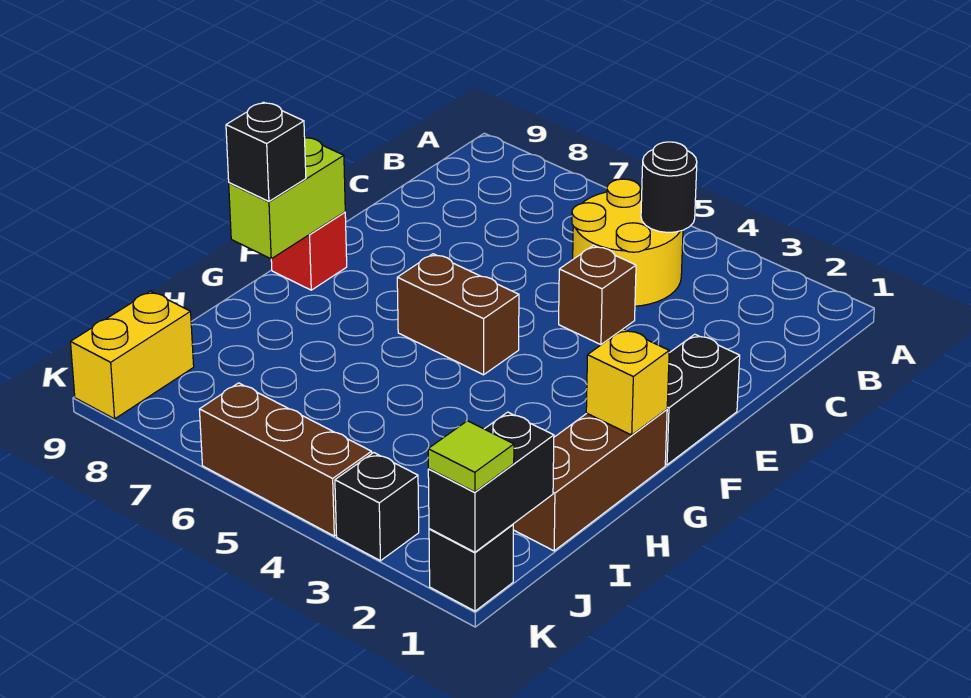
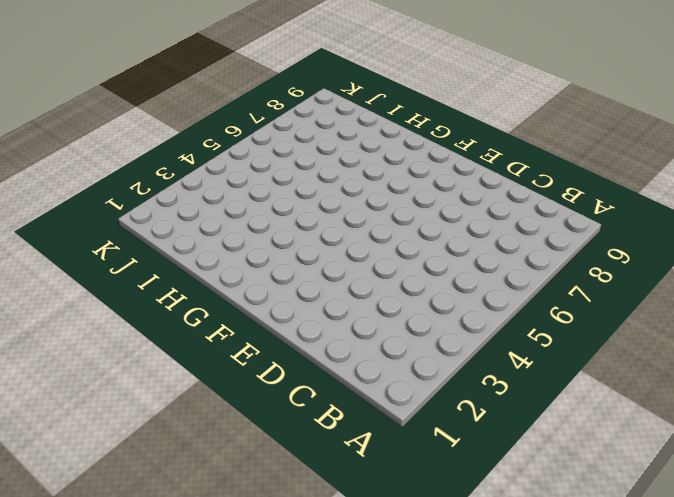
none -> yellow 2x2 round brick [572,179,683,306]
none -> brown 1x1 brick [559,246,636,345]
none -> black 1x2 brick [665,334,740,465]

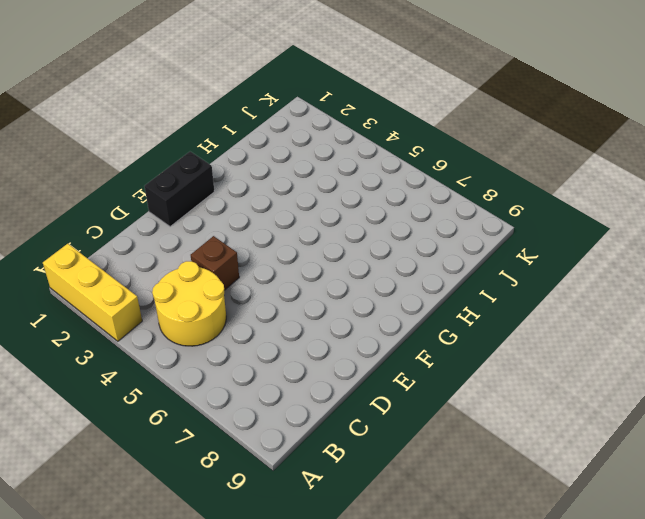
yellow 1x3 brick [43,244,142,341] -> none
none -> brown 1x2 brick [397,254,519,375]
none -> red 1x1 brick [271,212,347,290]
none -> brown 1x3 brick [513,409,667,551]

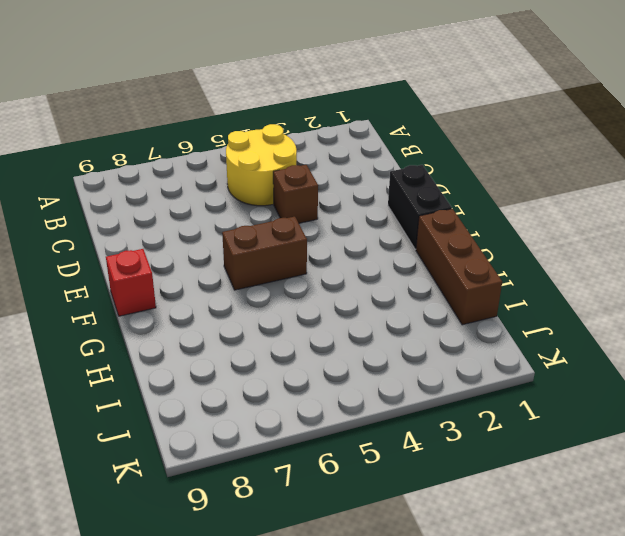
none -> yellow 1x2 brick [71,291,194,419]
none -> black 1x1 brick [429,524,513,611]
none -> black 1x1 brick [335,453,419,561]

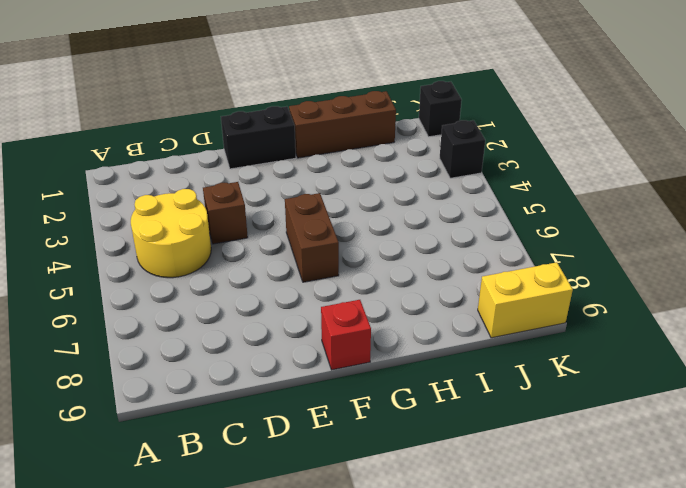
none -> brown 1x3 brick [199,383,372,536]
none -> black 1x1 round brick [641,142,697,232]
none -> lime 1x2 brick [229,137,345,259]

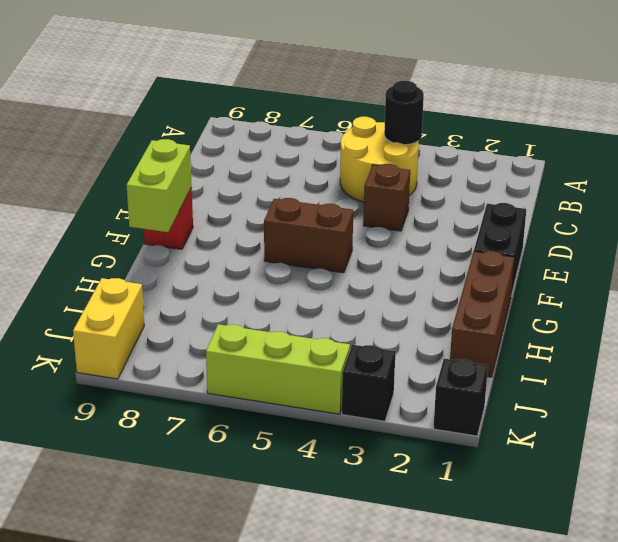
lime 1x3 brick [206,324,350,414] -> brown 1x3 brick [199,383,372,536]
none -> yellow 1x1 brick [586,329,669,435]
none -> black 1x2 brick [428,412,554,552]
none -> black 1x1 brick [226,102,306,201]

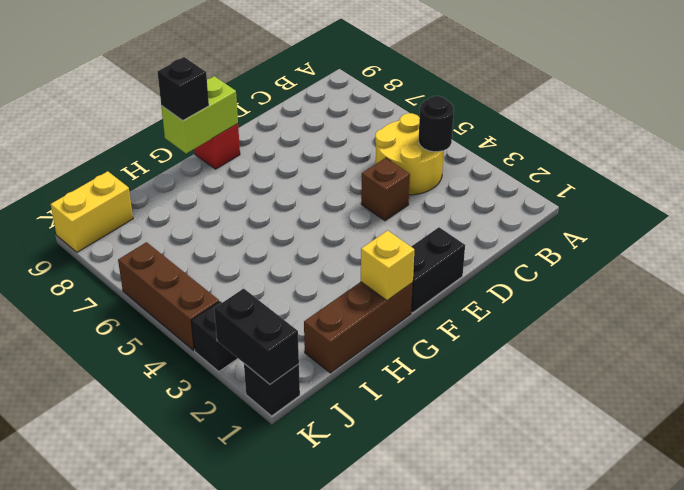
black 1x2 brick [214,289,299,384] -> black 1x2 brick turned to [428,412,554,552]
none -> brown 1x2 brick [397,254,519,375]
none -> lime 1x1 tile [428,421,514,492]

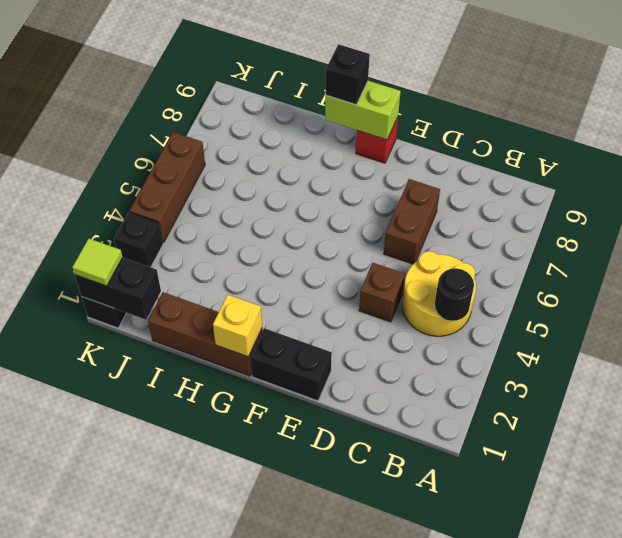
brown 1x2 brick [384,179,440,264] -> brown 1x2 brick moved to [397,254,519,375]
none -> yellow 1x2 brick [71,291,194,419]

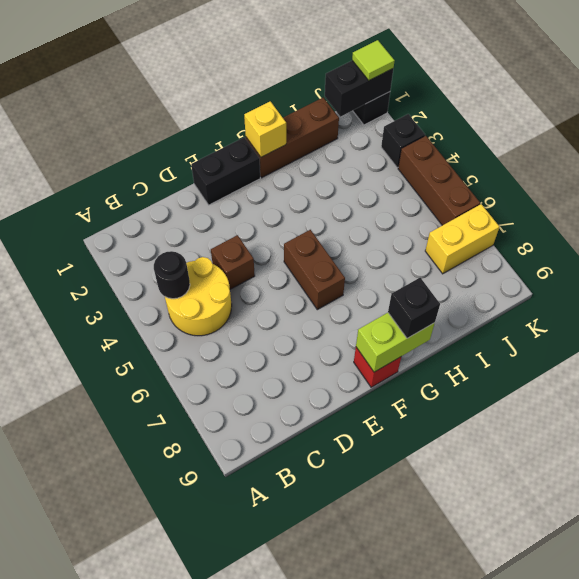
yellow 1x2 brick [425,204,500,274] -> yellow 1x2 brick moved to [71,291,194,419]

